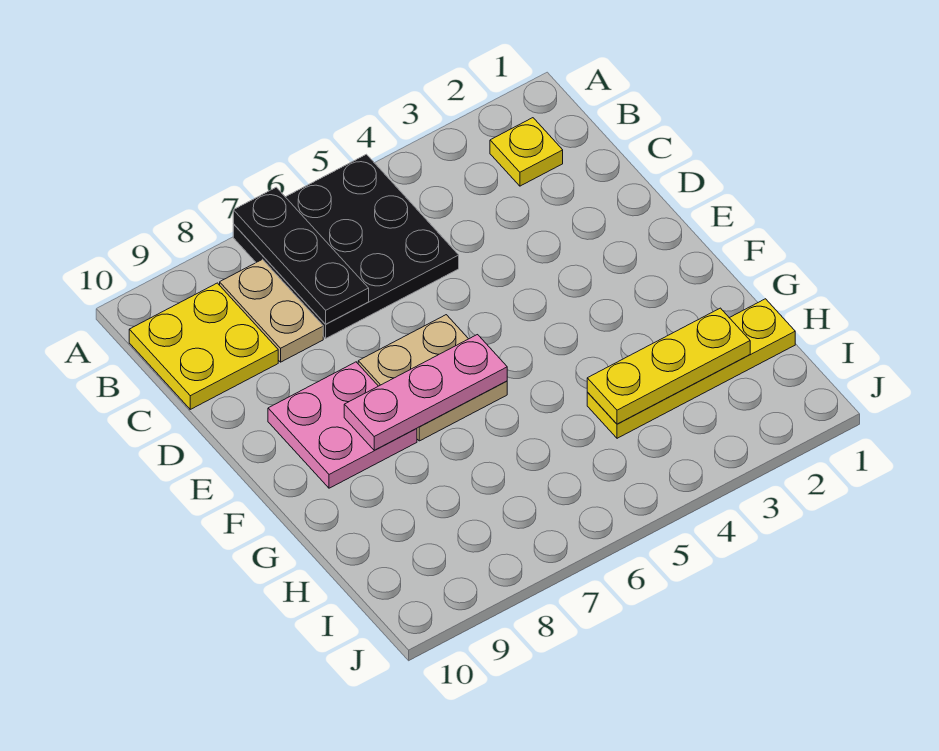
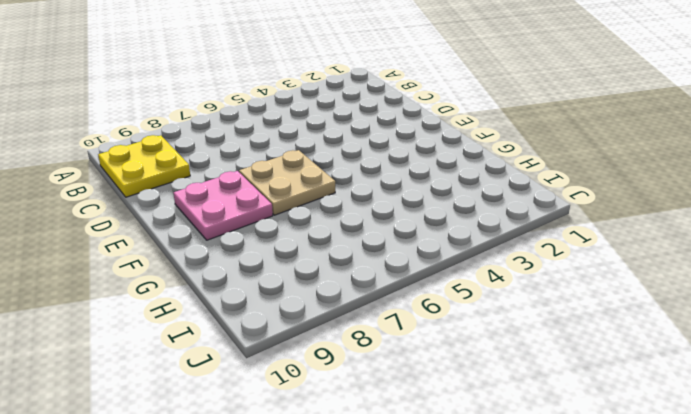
none -> black 3x3 plate [233,154,459,338]
none -> yellow 1x1 plate [490,118,563,186]

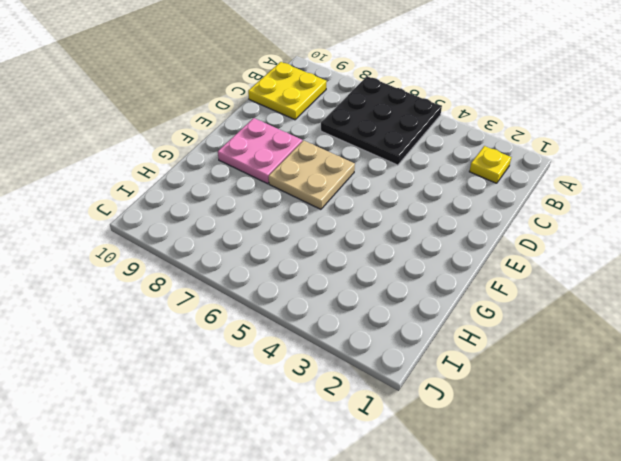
none -> tan 1x2 plate [220,259,323,362]
none -> yellow 1x4 plate [587,299,795,438]

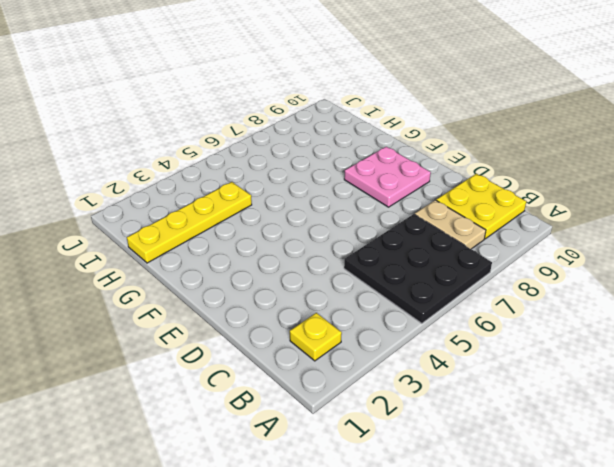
none -> tan 2x2 plate [358,315,507,441]
none -> black 1x3 plate [233,187,369,324]

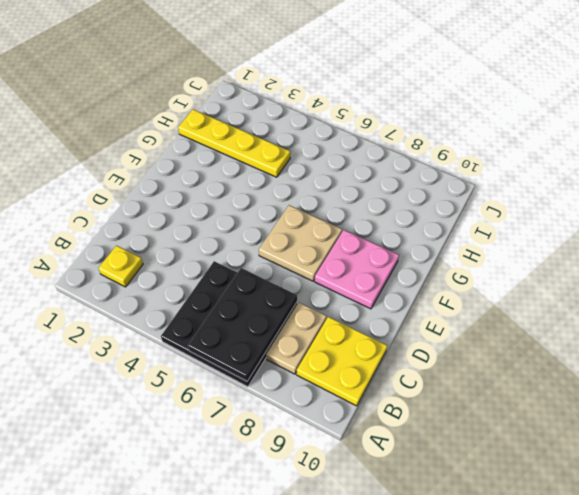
black 2x3 plate [188,268,297,381] -> black 1x3 plate [233,187,369,324]
none -> pink 1x3 plate [344,335,507,450]
none -> yellow 1x3 plate [587,308,750,424]

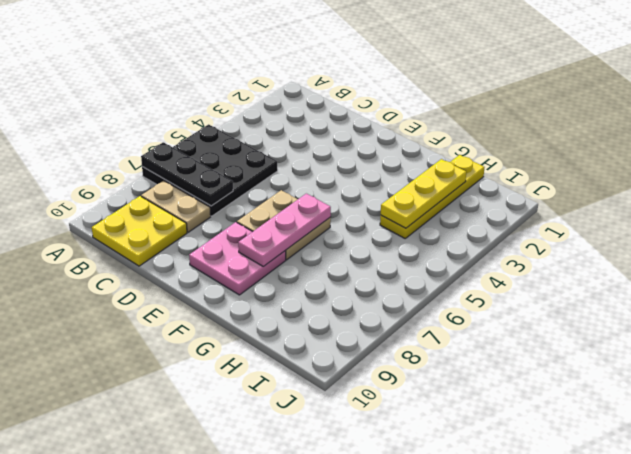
none -> yellow 1x1 plate [490,118,563,186]

